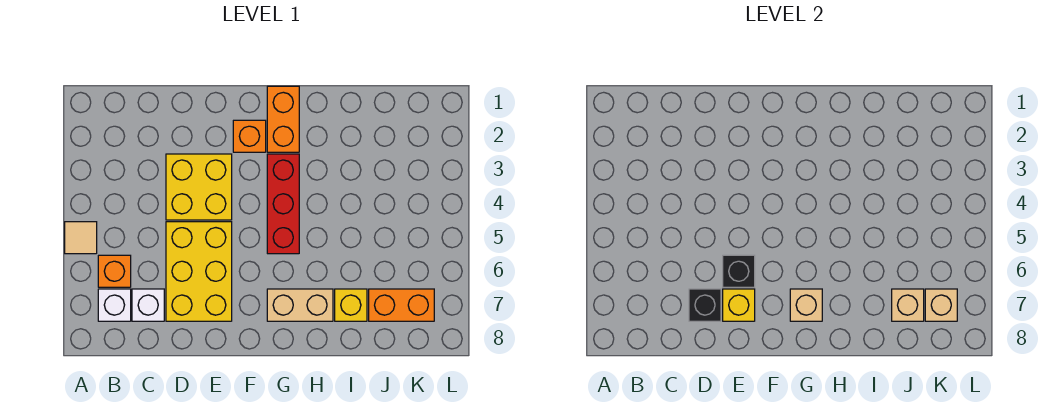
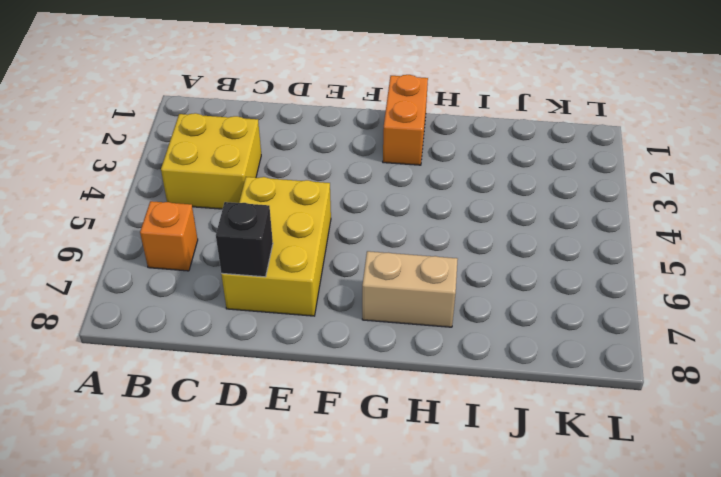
yellow 2x2 brick [161,113,261,209] -> yellow 2x2 brick moved to [166,154,232,220]
none -> tan 1x1 tile [65,222,97,254]
none -> white 1x1 brick [98,289,131,321]
none -> white 1x1 brick [132,289,164,321]

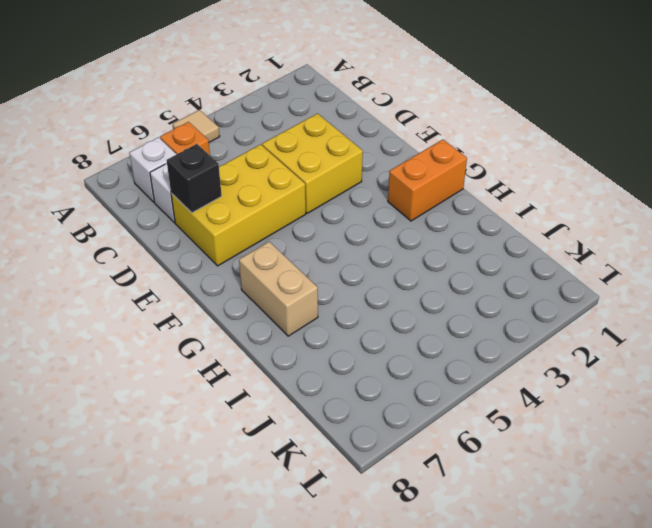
none -> orange 1x1 brick [233,120,266,152]
none -> red 1x3 brick [267,154,299,254]
none -> yellow 1x1 brick [335,289,367,321]

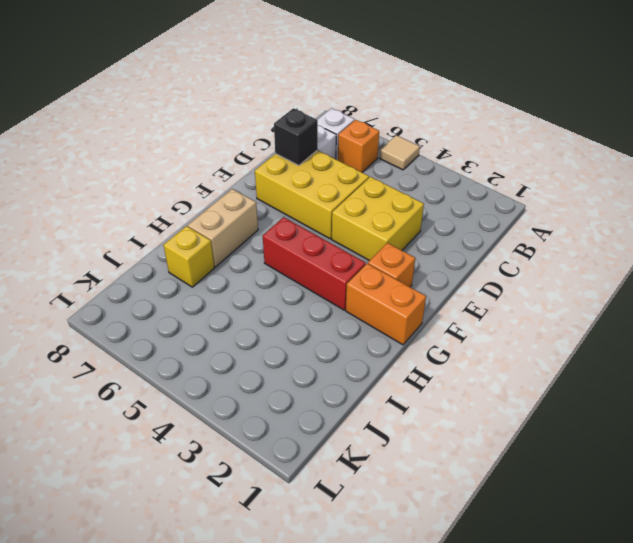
none -> orange 1x2 brick [369,289,434,321]
none -> black 1x1 brick [723,255,755,287]
none -> yellow 1x1 brick [723,289,755,321]

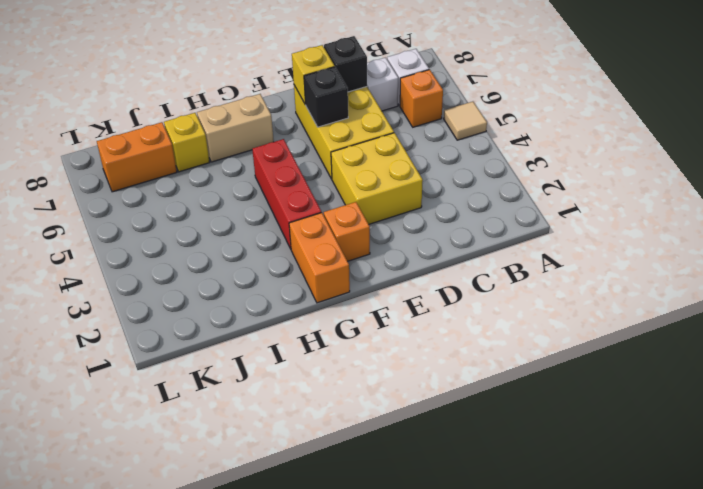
none -> tan 1x1 brick [790,289,822,321]
none -> tan 1x1 brick [892,289,924,321]
none -> tan 1x1 brick [925,289,957,321]

